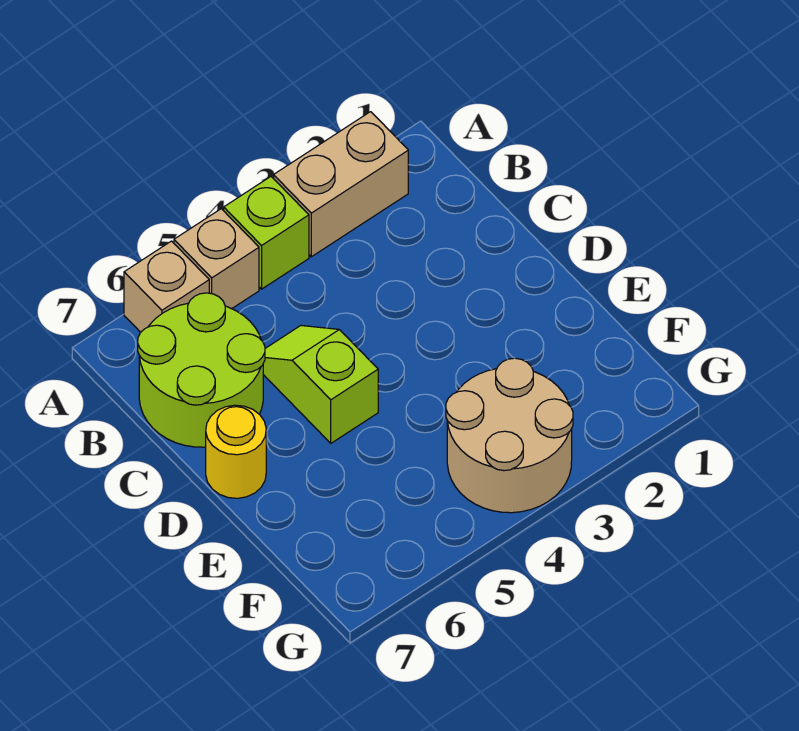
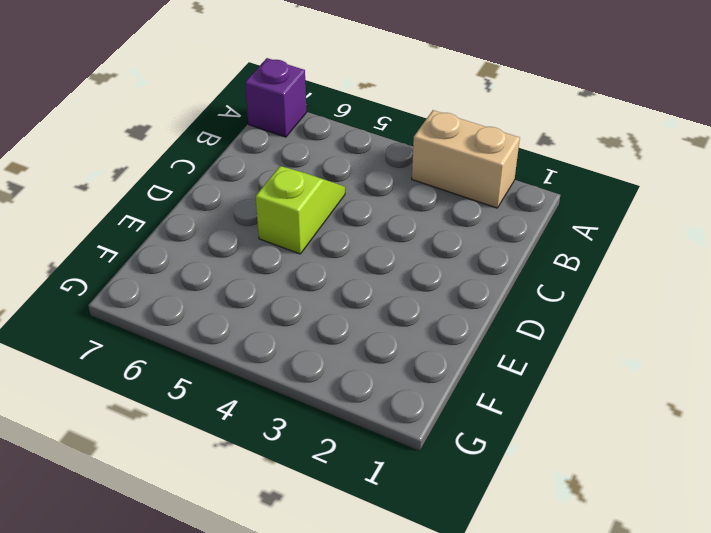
purple 1x1 brick [245,58,307,137] -> none
none -> lime 1x1 brick [224,177,309,289]
none -> tan 1x1 brick [174,209,259,309]

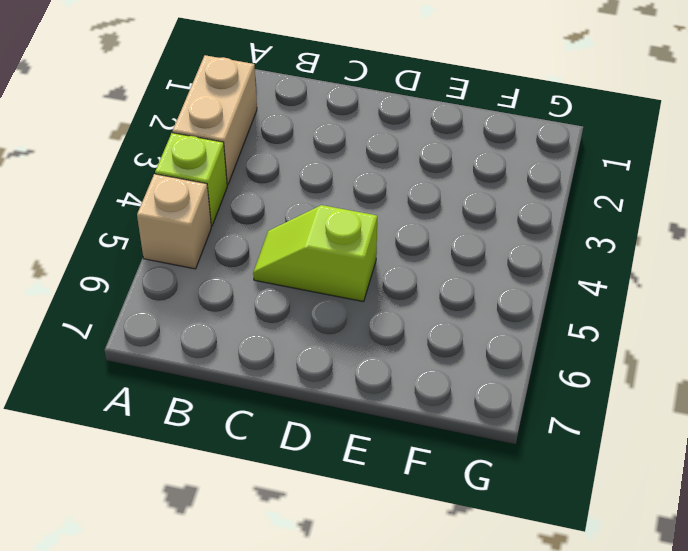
none -> tan 1x1 brick [124,241,209,332]
none -> lime 2x2 round brick [138,293,265,447]

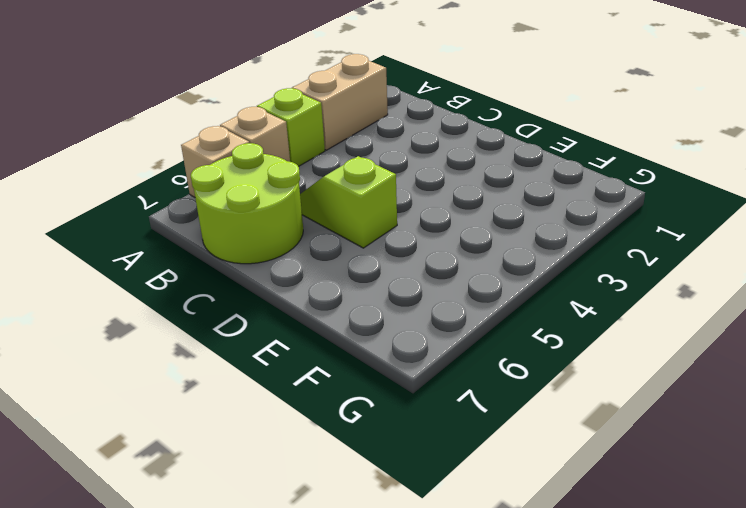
none -> yellow 1x1 round brick [206,405,266,498]
none -> tan 2x2 round brick [446,358,573,513]

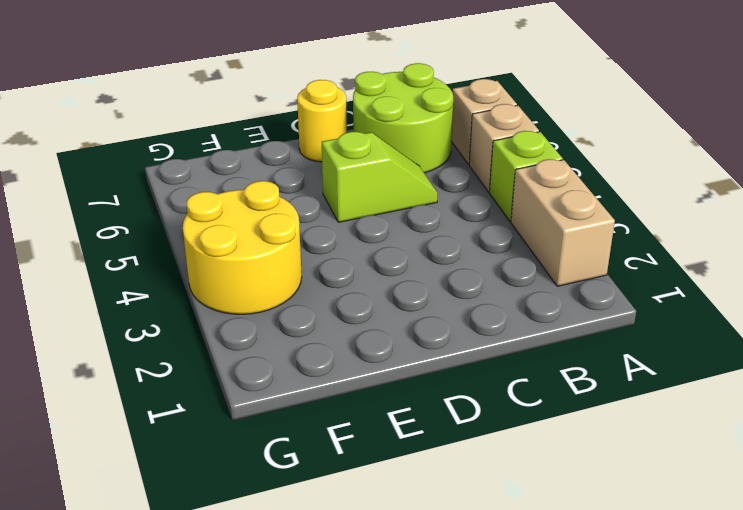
yellow 2x2 round brick [183,181,302,314] -> tan 2x2 round brick [446,358,573,513]

